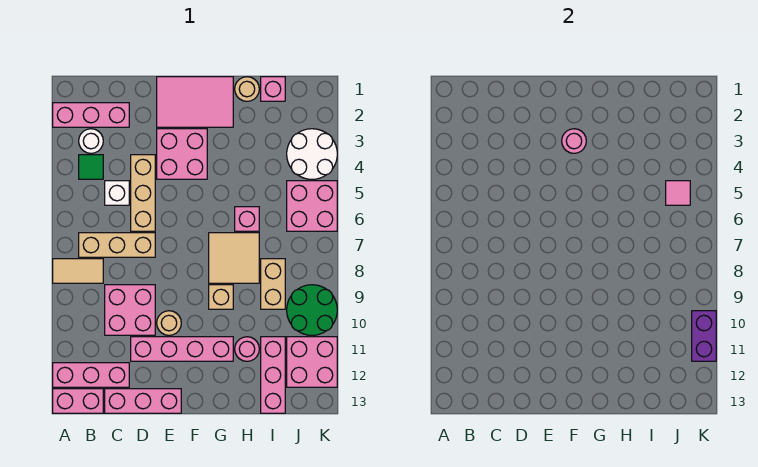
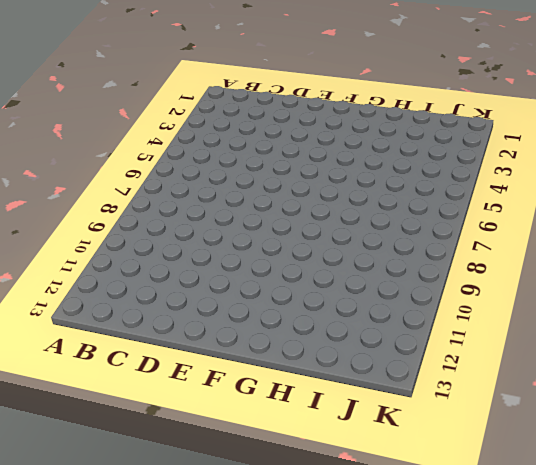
none -> pink 1x3 brick [53,103,129,127]
none -> tan 1x2 tile [53,259,103,283]
none -> pink 1x3 brick [53,363,129,387]
none -> pink 1x2 brick [53,389,103,413]

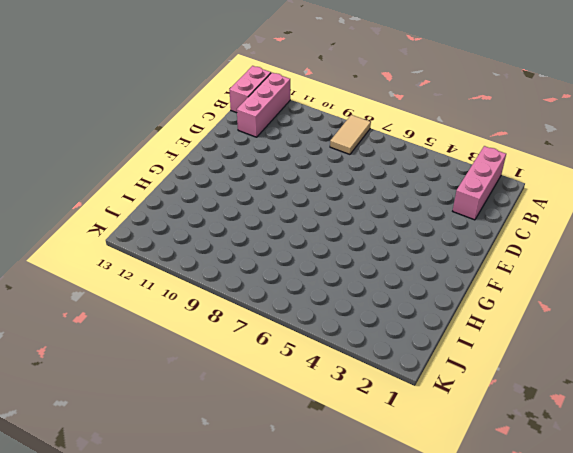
none -> white 1x1 round brick [79,129,103,153]
none -> green 1x1 tile [79,155,103,179]
none -> tan 1x3 brick [79,233,155,257]
none -> white 1x1 brick [105,181,129,205]

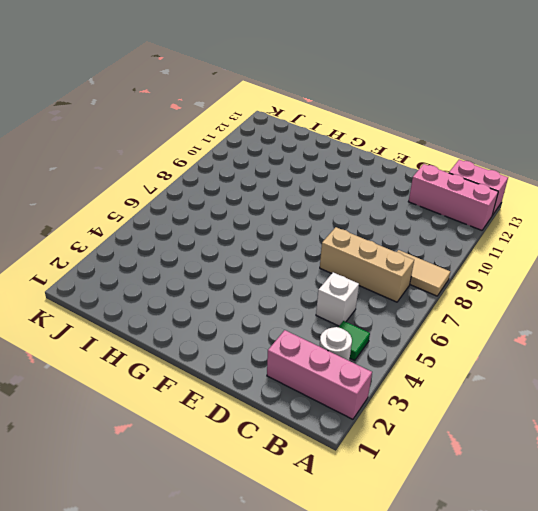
none -> pink 2x2 brick [105,285,155,335]
none -> pink 1x3 brick [105,389,181,413]
none -> tan 1x3 brick [131,155,155,231]
none -> pink 1x4 brick [131,337,233,361]

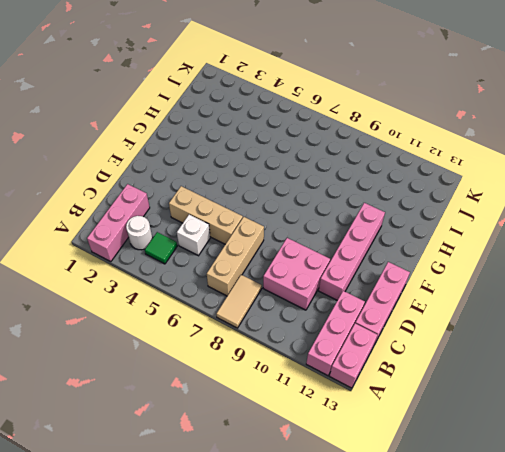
none -> pink 2x3 tile [157,77,233,127]
none -> pink 2x2 brick [157,129,207,179]
none -> tan 1x1 round brick [157,311,181,335]
none -> tan 2x2 tile [209,233,259,283]

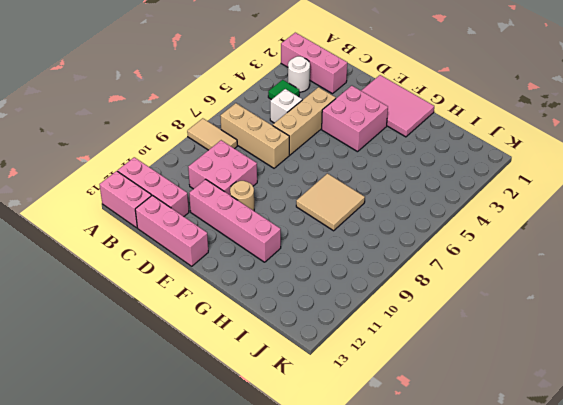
none -> tan 1x1 brick [209,285,233,309]
none -> tan 1x1 round brick [235,77,259,101]
none -> pink 1x1 brick [235,207,259,231]
none -> pink 1x1 round brick [235,337,259,361]

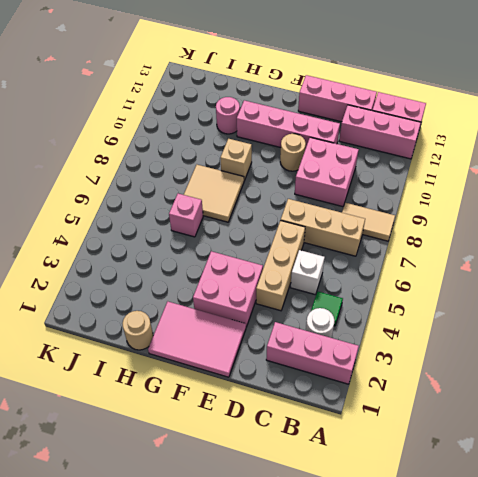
none -> pink 1x1 brick [261,77,285,101]
none -> tan 1x2 brick [261,259,285,309]
none -> pink 1x3 brick [261,337,285,413]
none -> white 2x2 round brick [287,129,337,179]

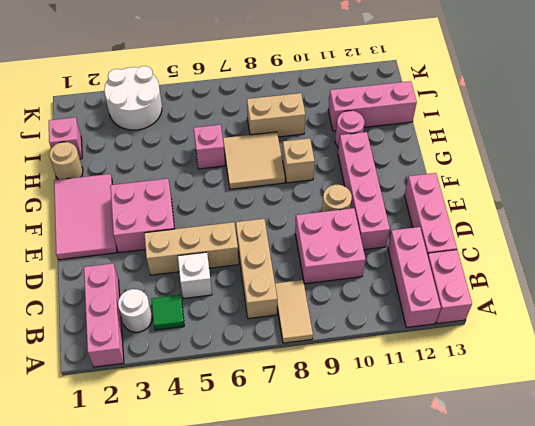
none -> pink 2x2 brick [287,181,337,231]
none -> green 2x2 round brick [287,285,337,335]
none -> pink 2x2 brick [287,337,337,387]
none -> pink 1x1 round brick [562,129,586,153]

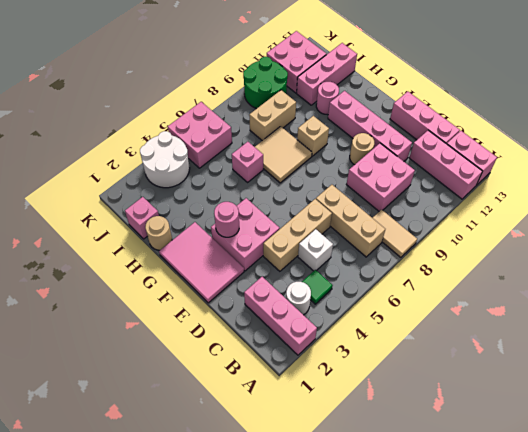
none -> pink 1x1 tile [666,181,690,205]
none -> purple 1x2 brick [692,311,716,361]

